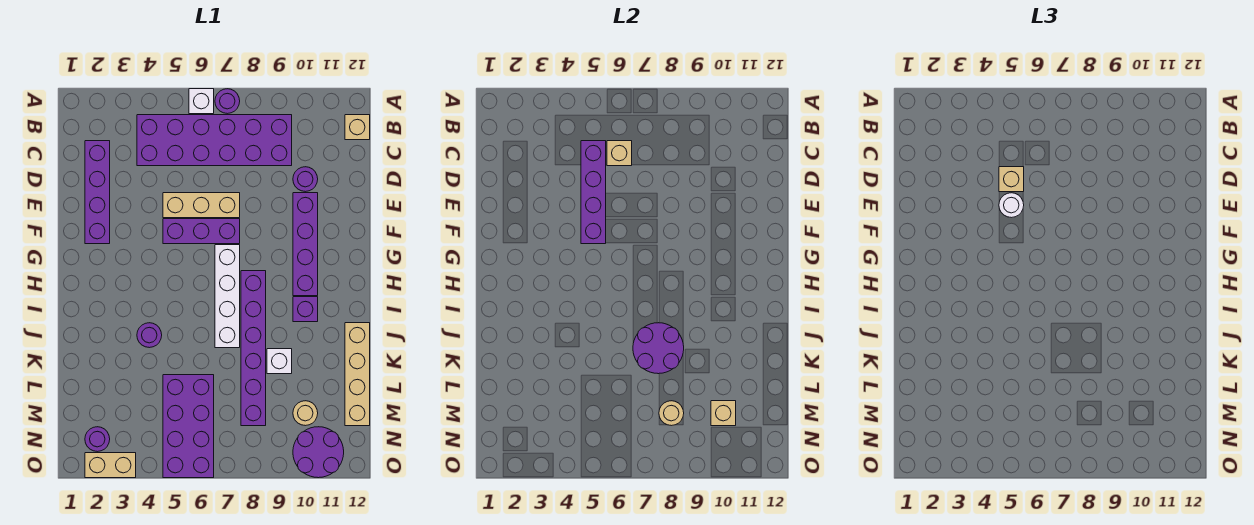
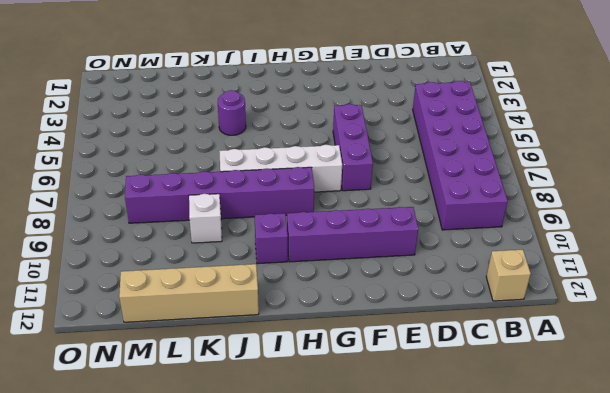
none -> white 1x1 brick [189,89,214,114]
none -> purple 1x1 round brick [215,89,240,114]
none -> purple 1x4 brick [85,141,110,244]

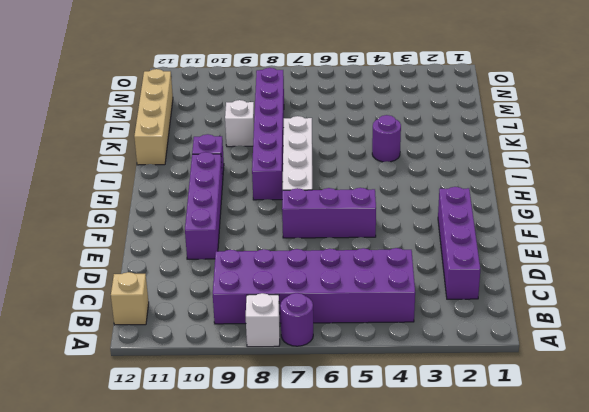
white 1x1 brick [246,293,280,347] -> white 1x1 brick moved to [189,89,214,114]
none -> purple 1x1 round brick [293,167,318,192]
none -> tan 1x3 brick [163,193,240,218]
none -> purple 2x4 brick [163,375,214,478]

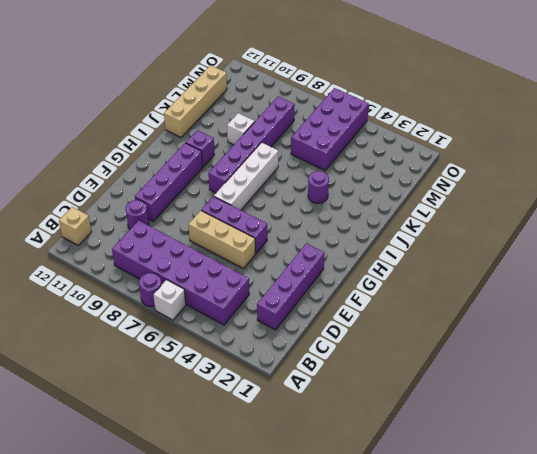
none -> tan 1x1 round brick [293,401,318,426]
none -> purple 1x1 round brick [85,427,110,452]
none -> purple 2x2 round brick [293,427,344,478]

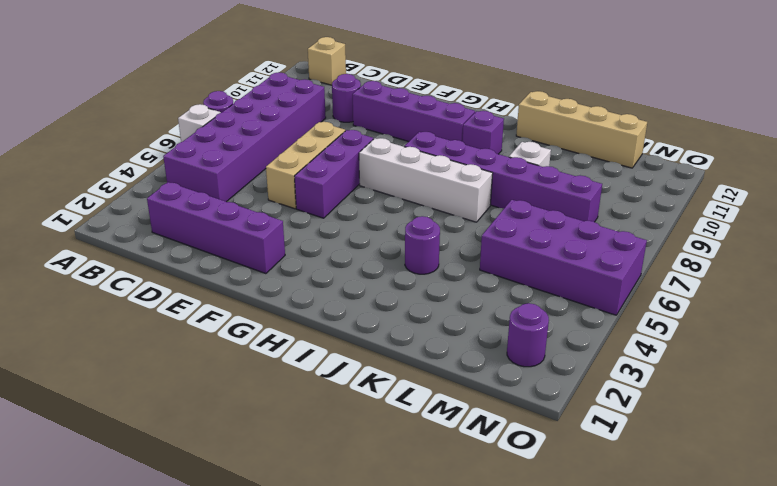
none -> tan 1x1 round brick [293,401,318,426]
none -> purple 2x2 round brick [293,427,344,478]
none -> tan 1x2 brick [85,453,136,478]

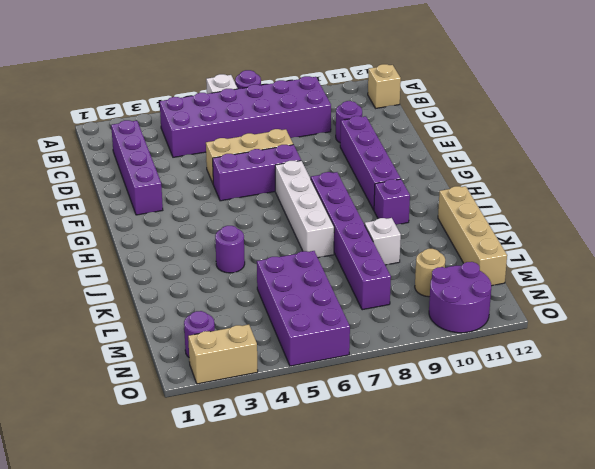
none -> purple 1x4 brick [581,141,606,244]
none -> tan 1x1 brick [607,141,632,166]
none -> purple 2x2 round brick [633,323,684,374]

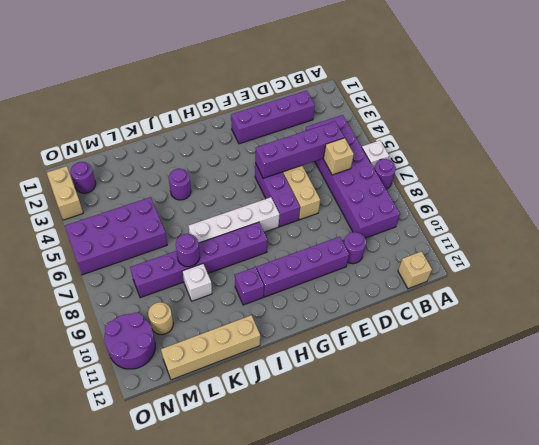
purple 1x1 round brick [176,234,200,267] -> purple 2x2 round brick [633,323,684,374]
none -> tan 1x1 round brick [659,401,684,426]
none -> tan 1x1 brick [711,401,736,426]
none -> tan 1x1 brick [999,167,1024,192]

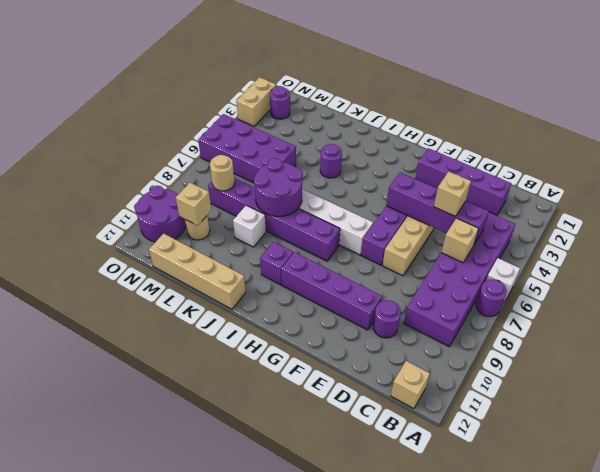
none -> white 1x1 round brick [999,193,1024,218]

